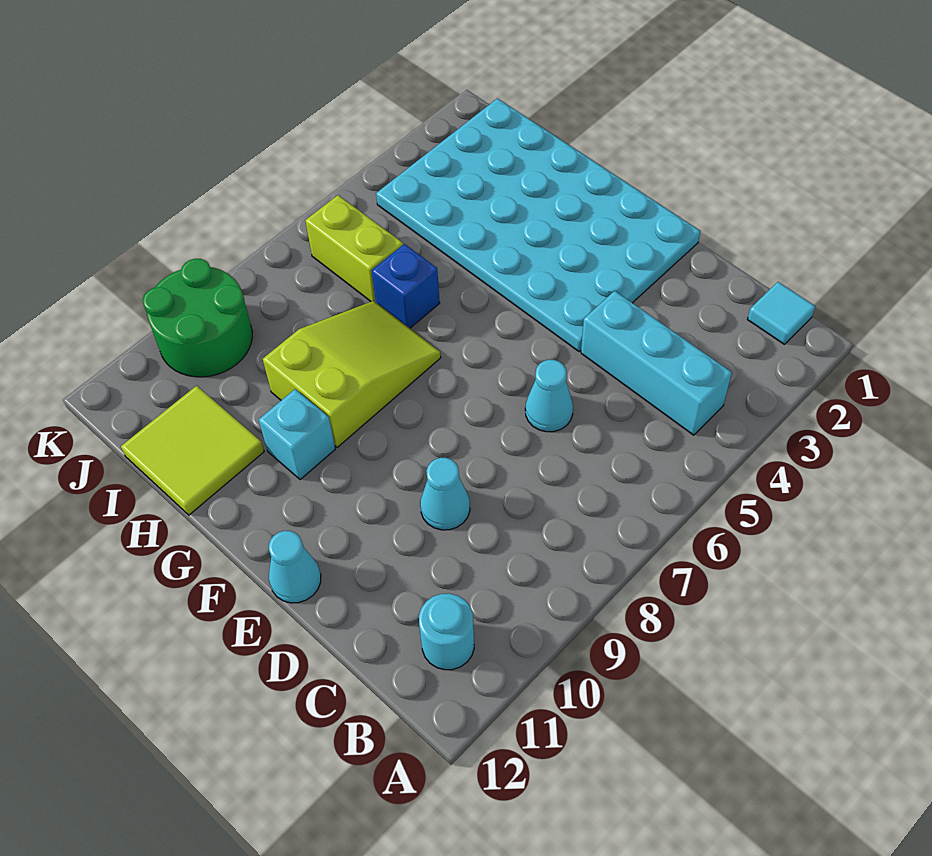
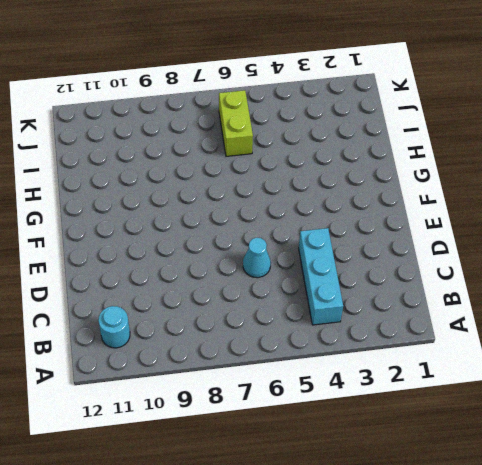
none -> cyan 1x1 tile [747,282,815,344]
none -> cyan 1x1 cone [420,458,470,530]
none -> cyan 4x6 plate [376,98,700,351]

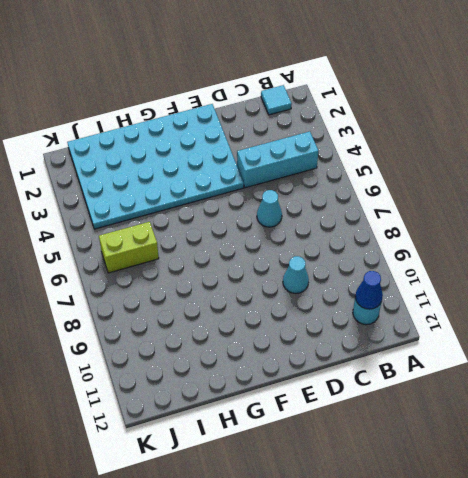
blue 1x1 cone [355,271,383,309] -> none
none -> cyan 1x1 cone [269,531,321,603]
none -> lime 2x3 slope [263,301,441,448]
none -> cyan 1x1 brick [259,389,335,480]

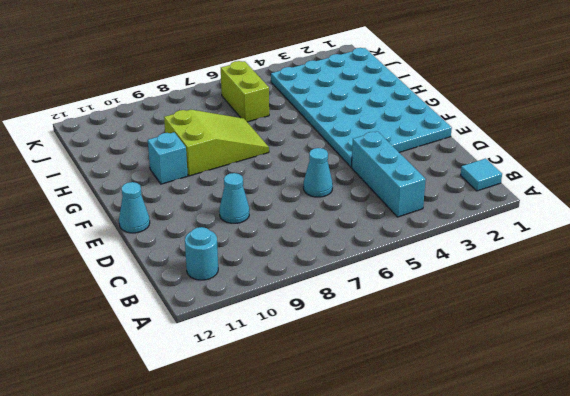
none -> blue 1x1 brick [372,244,440,328]
none -> lime 2x2 tile [121,386,264,515]
none -> green 2x2 round brick [143,259,252,377]

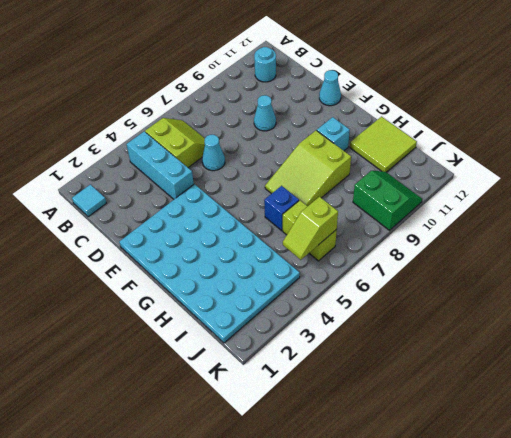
lime 2x2 slope [145,118,205,167] -> none
lime 1x2 slope [283,197,338,260] -> none
green 2x2 slope [353,171,422,230] -> green 2x2 round brick [143,259,252,377]

